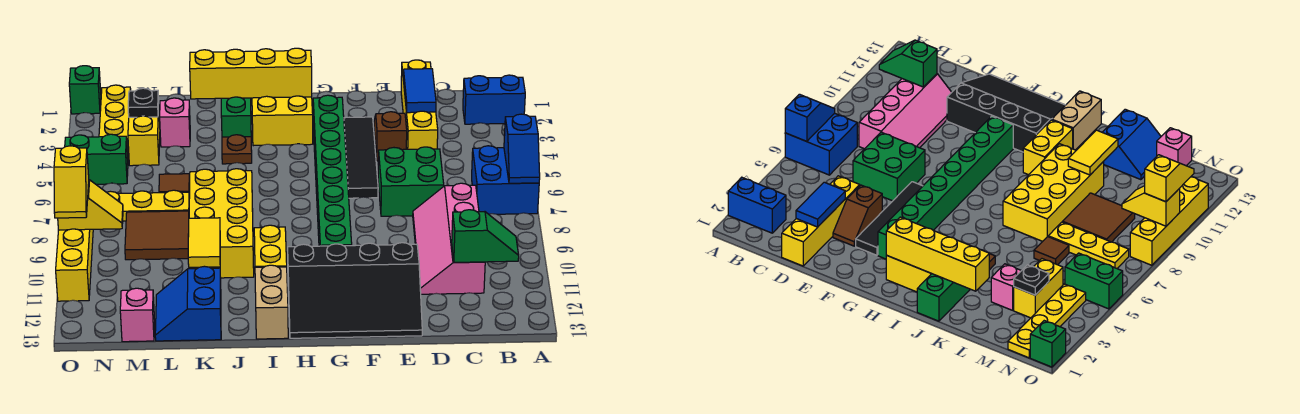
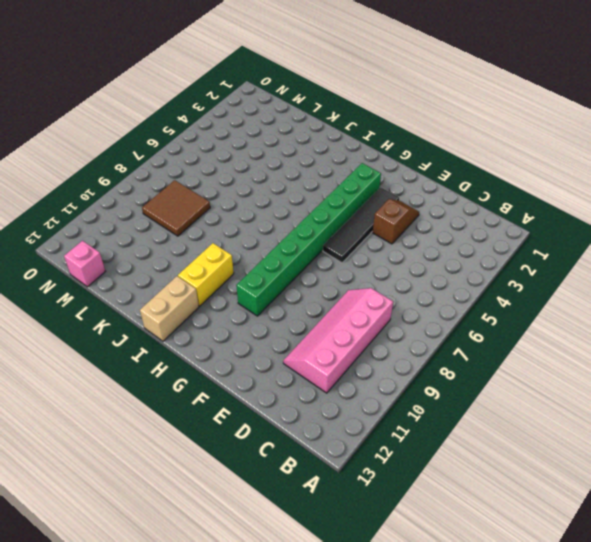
none -> blue 1x2 brick [463,75,525,124]
none -> blue 2x2 brick [472,146,539,214]
none -> yellow 1x4 brick [401,60,438,149]
none -> green 2x2 brick [378,147,444,216]

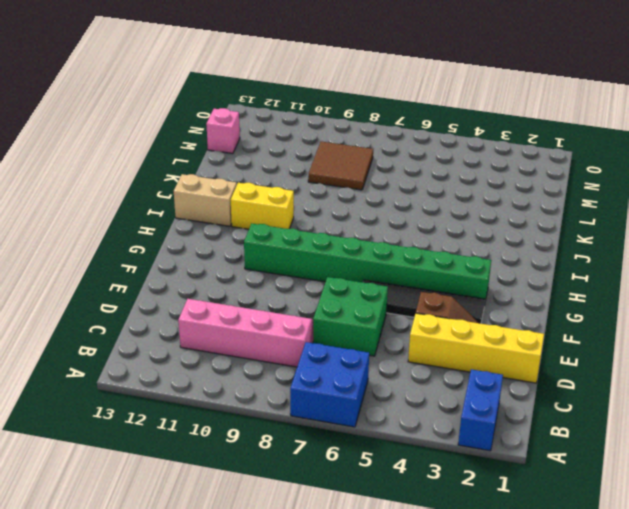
none -> black 3x4 slope [288,243,422,338]
none -> yellow 2x2 brick [252,96,313,146]
none -> green 1x3 brick [221,97,251,137]
none -> brown 1x1 plate [222,135,252,164]

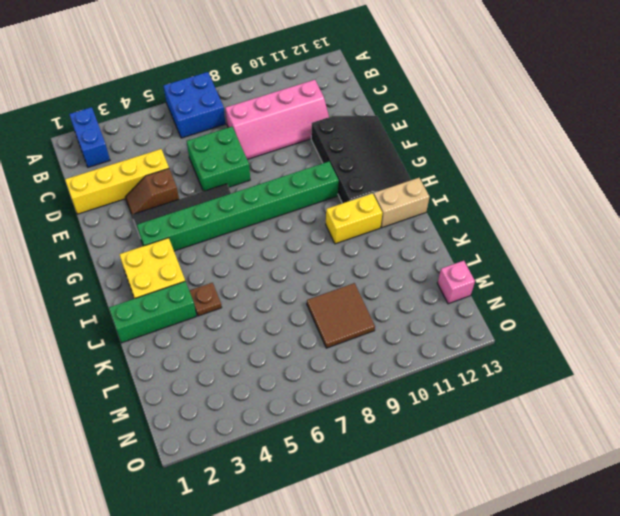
none -> yellow 2x4 brick [189,169,254,278]
none -> blue 2x2 slope [155,266,221,341]
none -> pink 1x1 brick [160,98,190,147]
none -> brown 1x1 tile [159,174,190,194]

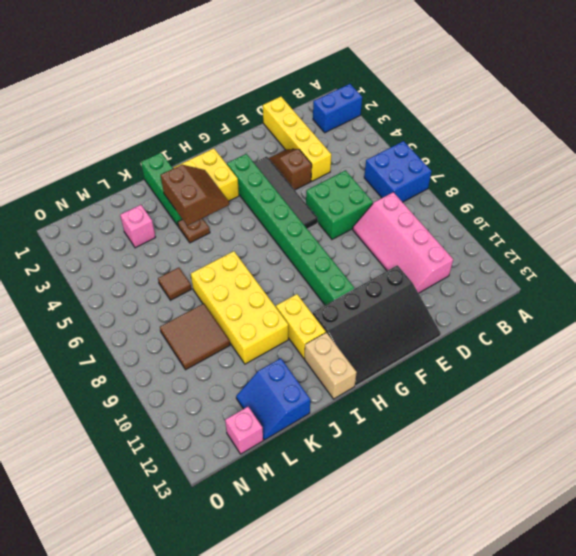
brown 2x2 slope [161,165,229,226] -> none
none -> yellow 1x3 plate [107,190,189,221]
none -> yellow 1x2 brick [128,104,160,166]
none -> yellow 1x4 plate [99,85,131,158]
none -> green 1x2 brick [65,134,128,184]

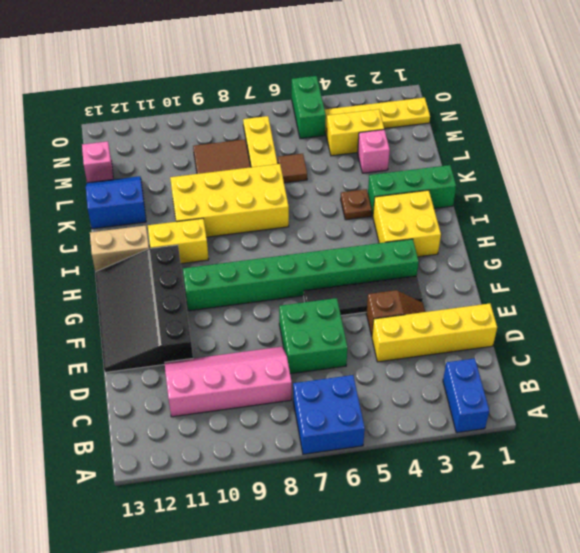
none -> green 1x1 brick [69,66,101,114]
none -> yellow 1x4 brick [56,229,93,301]
none -> blue 1x2 slope [504,114,540,183]
none -> green 1x2 slope [452,210,519,262]

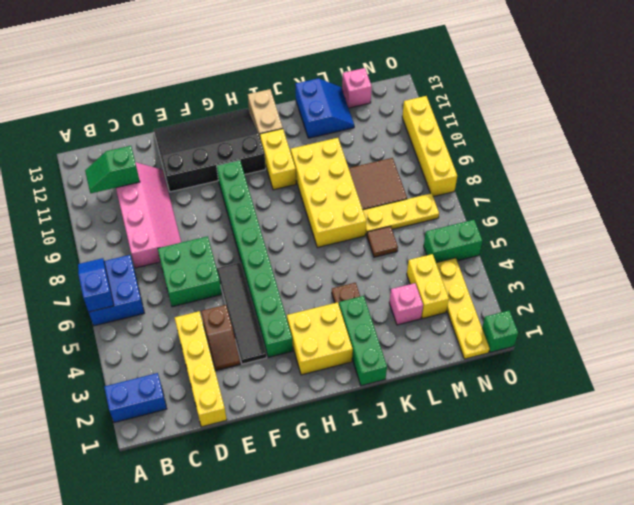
none -> blue 1x2 tile [403,69,436,113]
none -> yellow 1x4 brick [190,48,312,99]
none -> yellow 1x2 tile [188,218,220,267]
none -> black 1x1 plate [128,88,159,117]

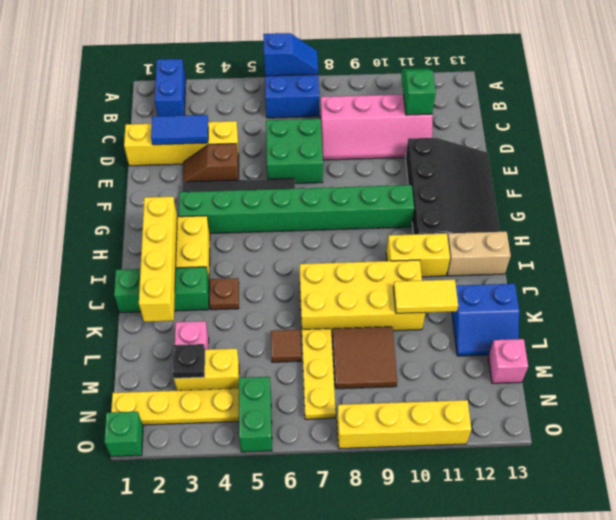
none -> yellow 1x2 slope [58,180,123,230]
none -> yellow 1x2 slope [54,146,89,218]

